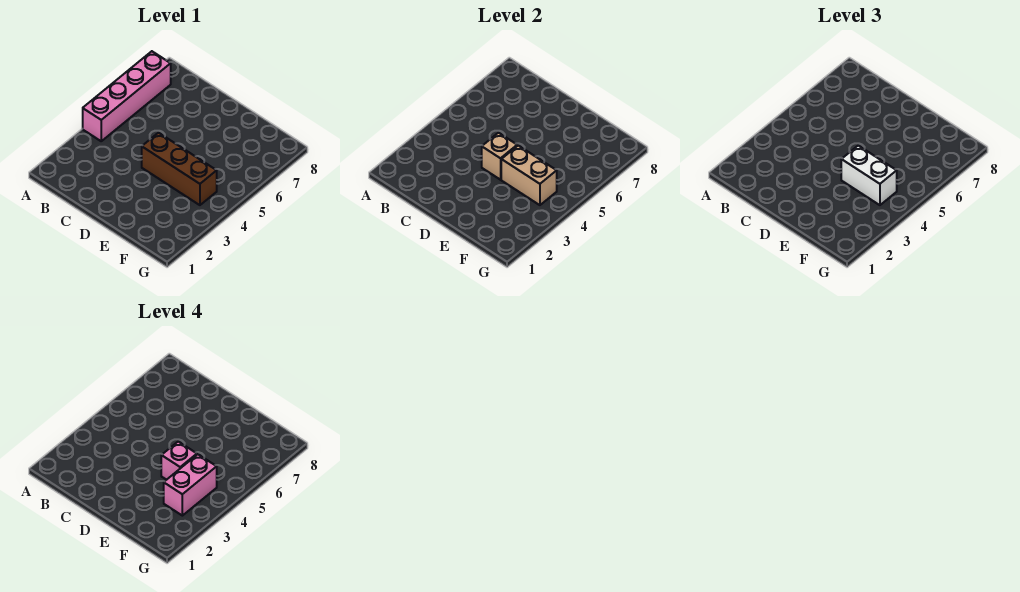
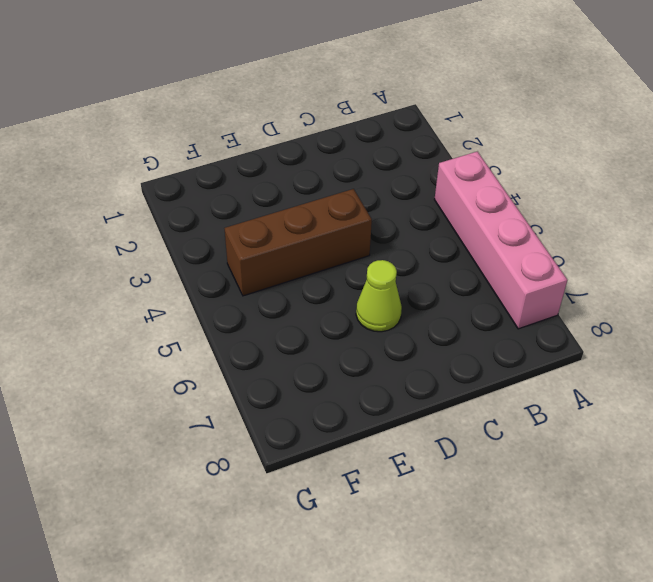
lime 1x1 cone [356,260,402,332] -> none
none -> tan 1x1 brick [482,133,517,180]
none -> tan 1x2 brick [501,146,557,205]

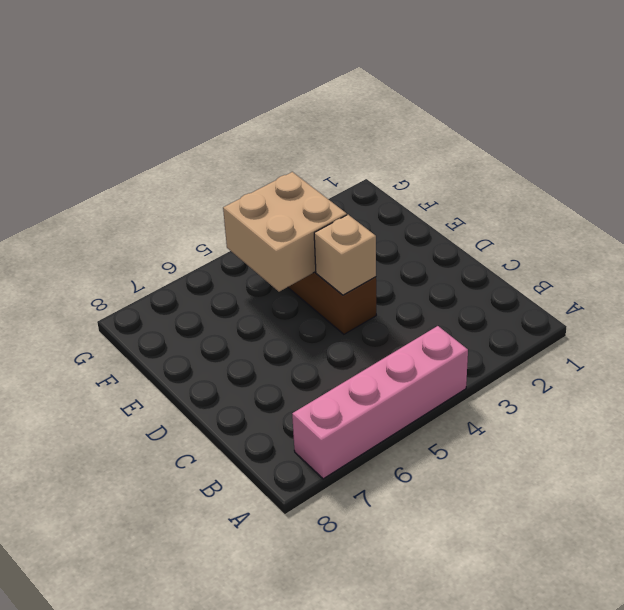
tan 2x2 brick [223,172,347,292] -> tan 1x2 brick [501,146,557,205]
none -> white 1x2 brick [841,146,897,205]
none -> pink 1x1 brick [161,442,197,480]

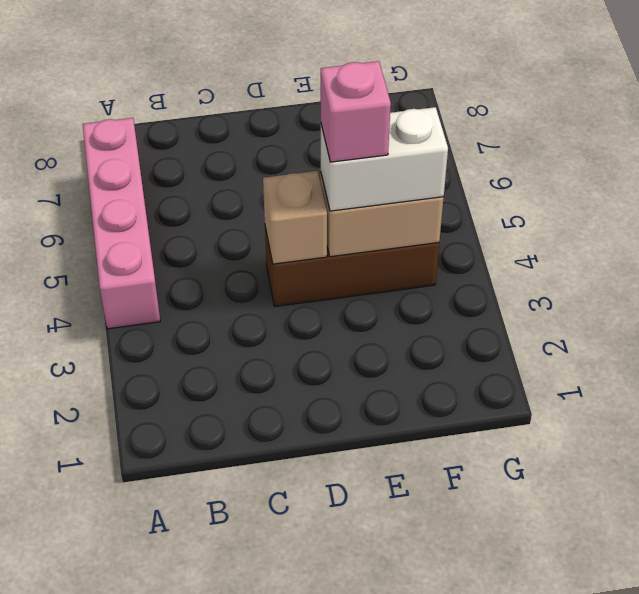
none -> pink 1x2 brick [164,454,217,516]

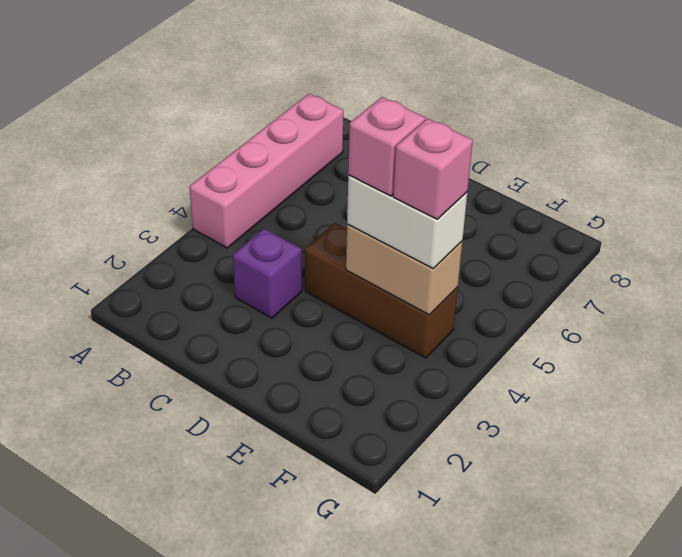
purple 1x1 brick [233,229,302,318] -> none
pink 1x1 brick [393,119,473,219] -> pink 1x2 brick [164,454,217,516]
none -> tan 1x1 brick [482,133,517,180]

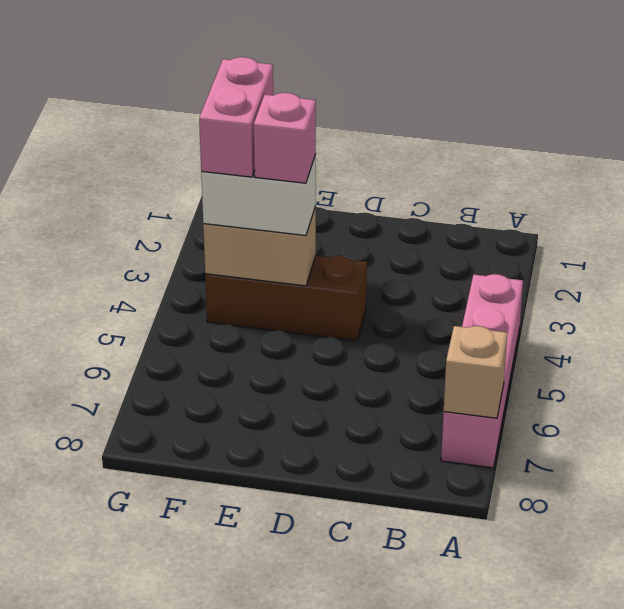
tan 1x1 brick [444,326,507,418] -> tan 1x1 brick moved to [482,133,517,180]

